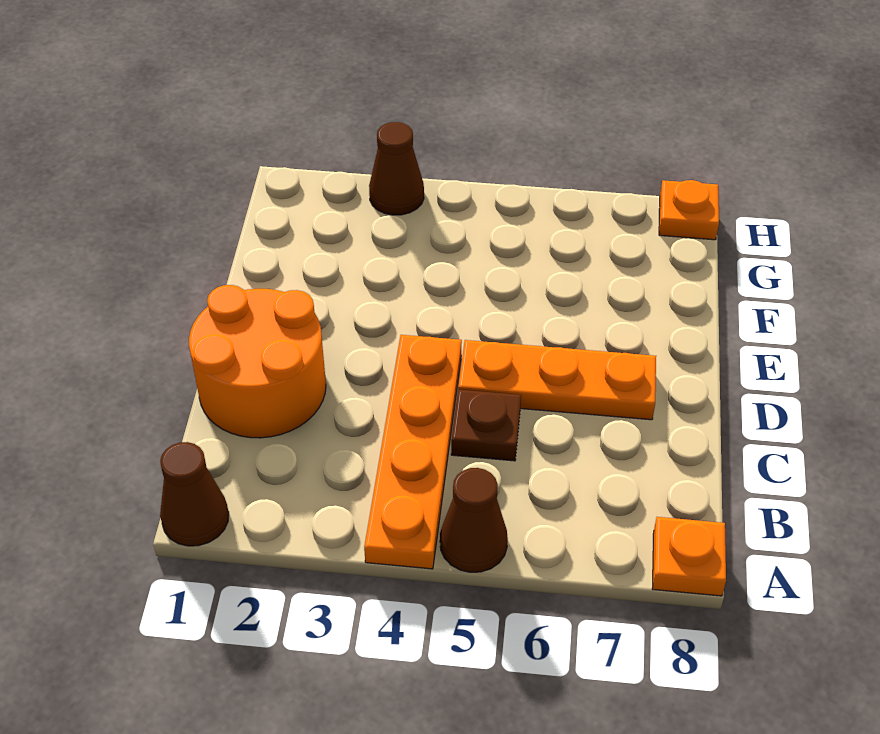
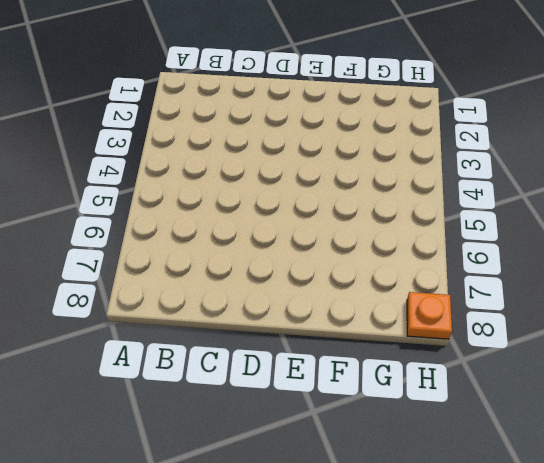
none -> brown 1x1 cone [160,442,229,546]
none -> orange 1x4 plate [364,335,462,569]

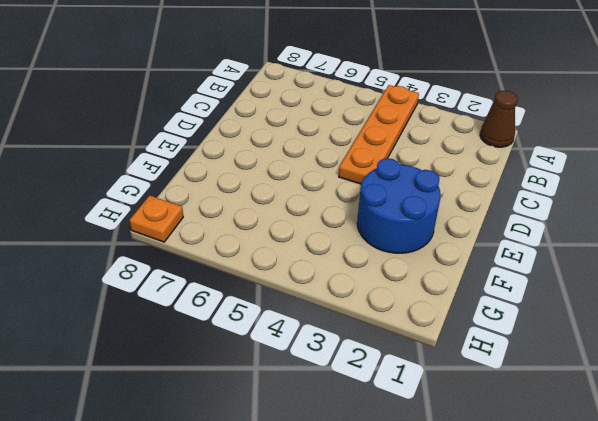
blue 2x2 round brick [357,158,441,253] -> none
none -> brown 1x1 cone [440,468,508,572]
none -> orange 1x1 plate [652,517,726,596]

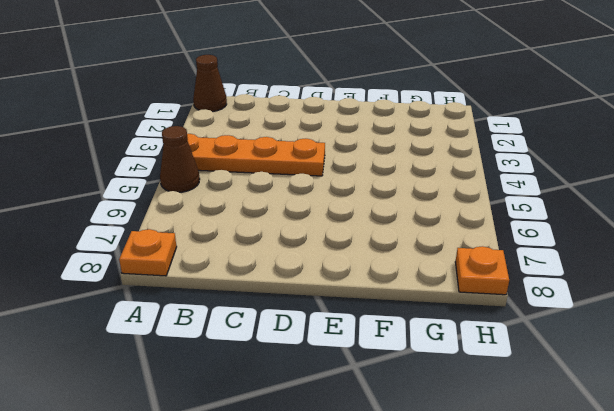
none -> orange 2x2 round brick [189,285,326,438]
none -> brown 1x1 plate [451,389,521,461]

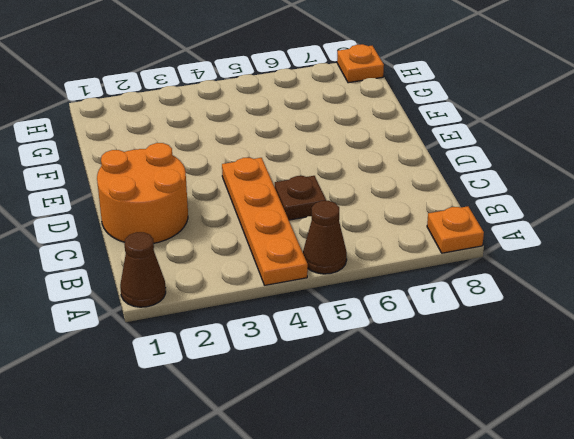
none -> orange 1x3 plate [458,340,656,420]
none -> brown 1x1 cone [369,122,424,215]

